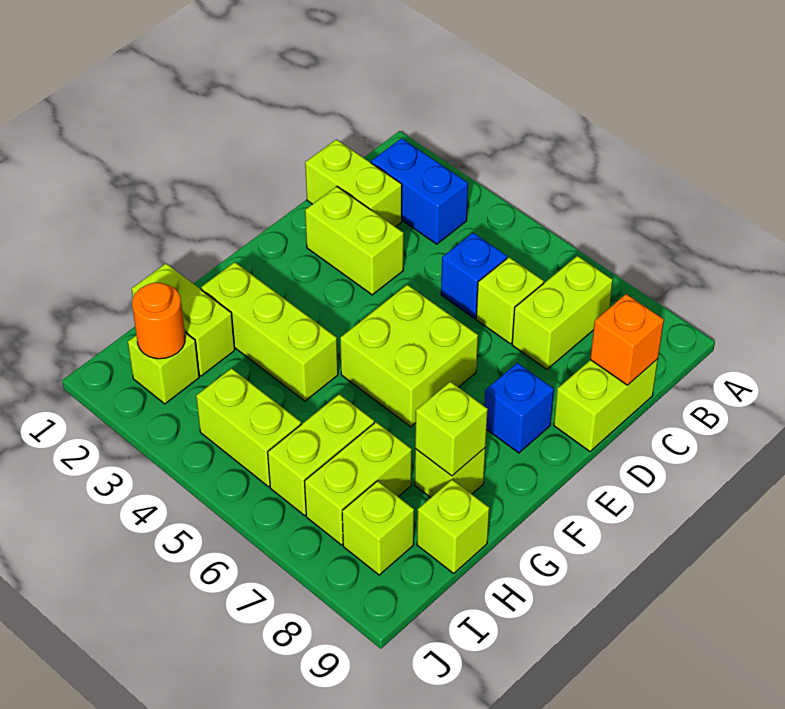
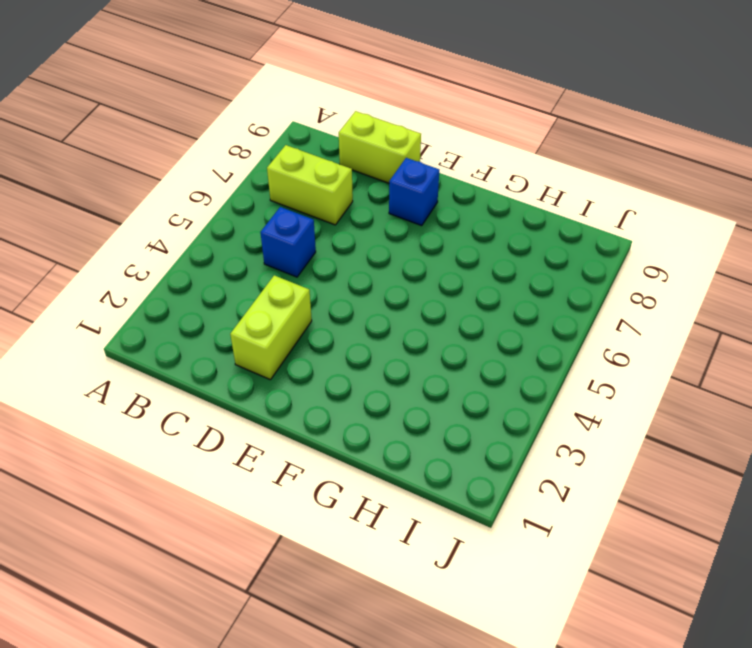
none -> blue 1x2 brick [371,138,468,244]
none -> lime 1x2 brick [305,139,402,227]
none -> lime 1x1 brick [476,257,544,344]

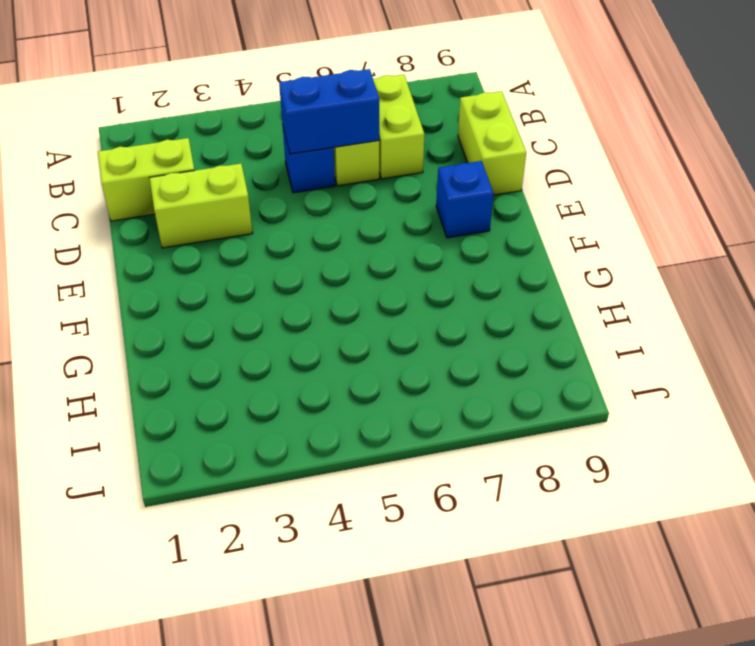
blue 1x2 brick [279,69,379,154] -> blue 1x2 brick moved to [371,138,468,244]
none -> lime 2x2 brick [340,285,478,427]
none -> lime 1x3 brick [201,262,338,401]
none -> lime 1x1 brick [415,448,485,498]

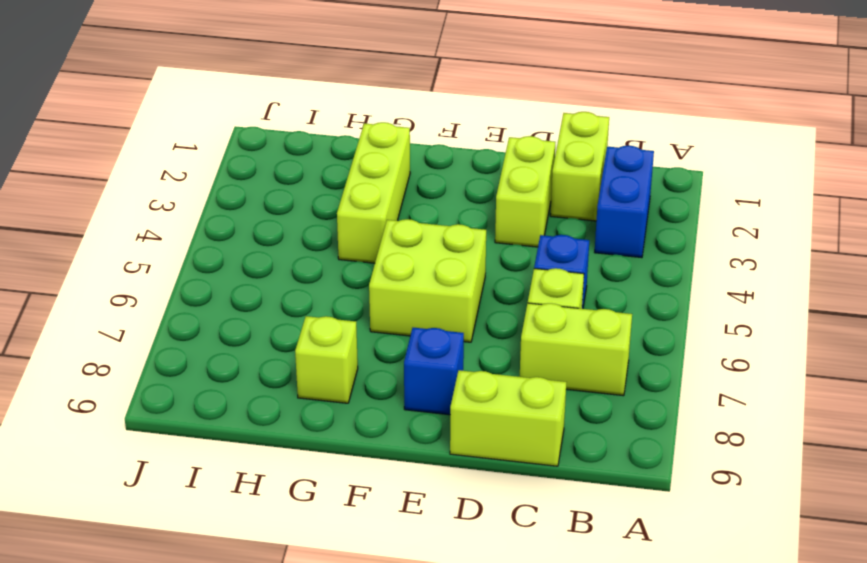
none -> lime 1x2 brick [132,264,235,376]
none -> lime 1x2 brick [268,394,374,515]
none -> lime 1x2 brick [305,422,412,545]

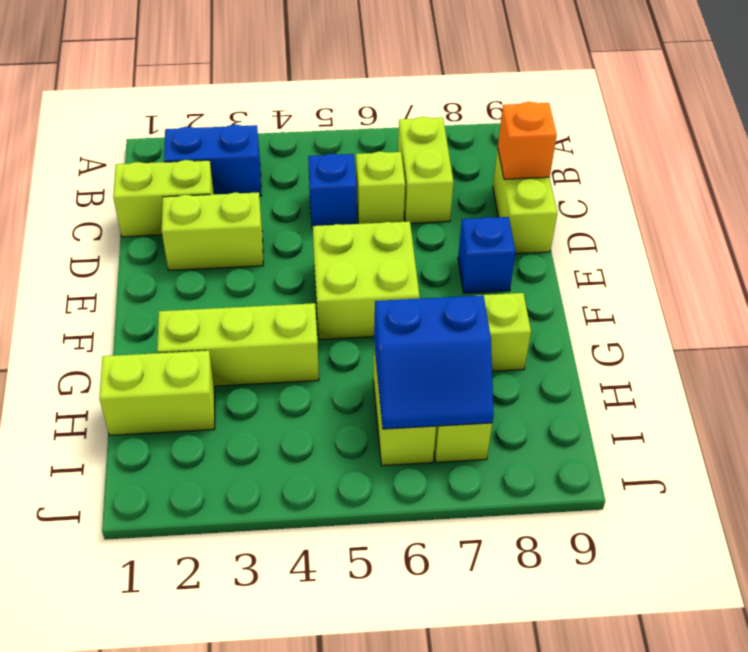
blue 2x2 slope [374,295,494,429] -> none
none -> lime 1x1 brick [417,480,489,573]
none -> lime 1x1 brick [128,333,199,404]
none -> lime 1x2 brick [196,368,301,487]

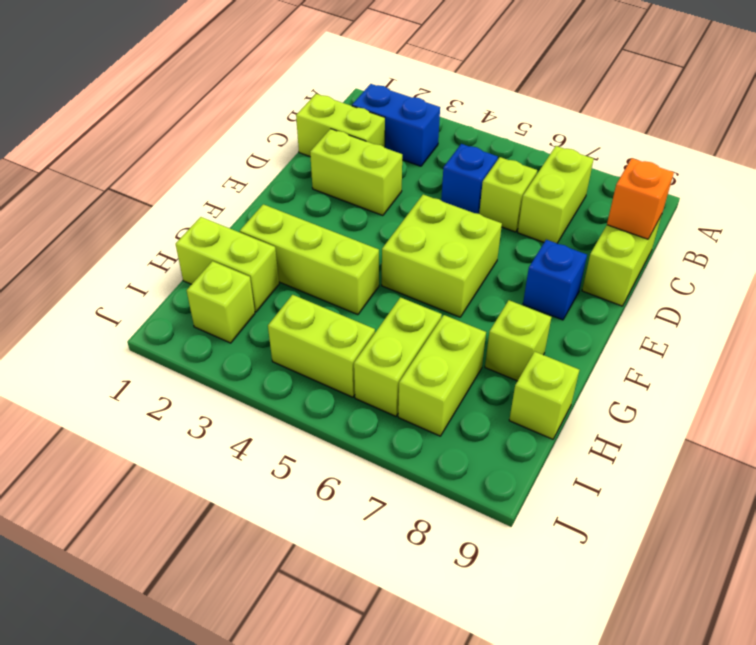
none -> lime 1x1 brick [342,481,414,575]
none -> lime 1x1 brick [415,382,488,476]
none -> orange 1x1 round brick [132,283,185,359]

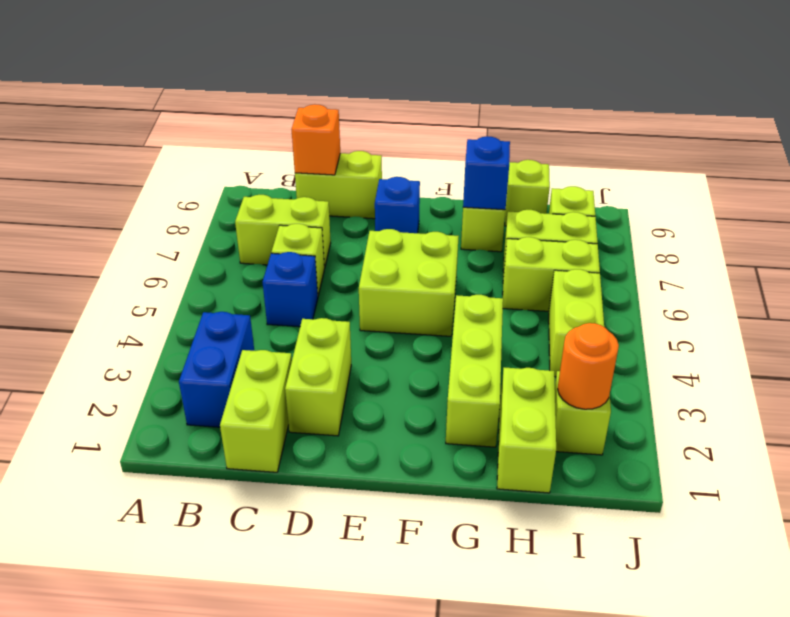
blue 1x1 brick [463,136,510,210] -> lime 1x1 brick [415,382,488,476]

